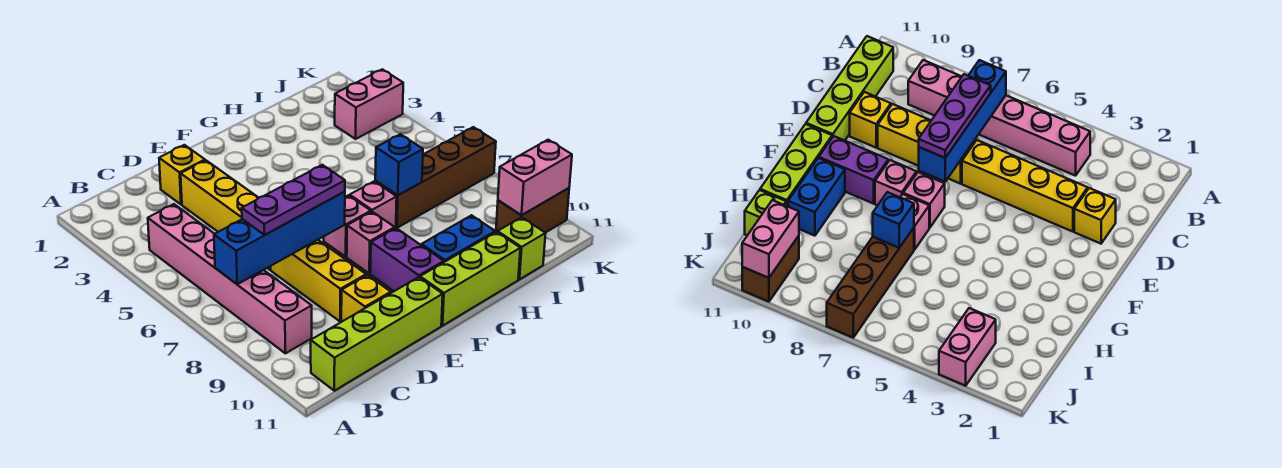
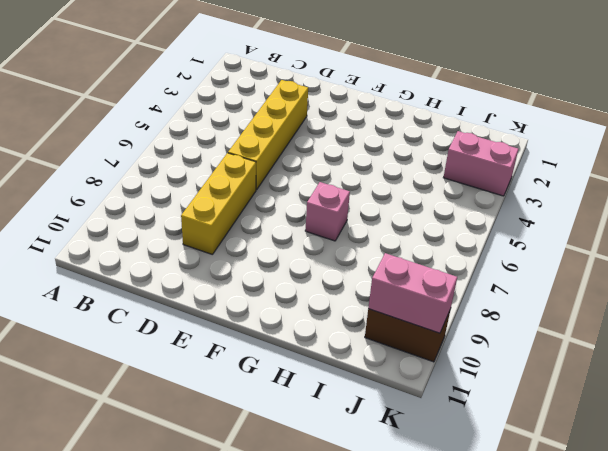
none -> pink 1x6 brick [148,204,312,353]
none -> lime 1x4 brick [311,277,443,391]
none -> yellow 1x1 brick [159,145,205,204]

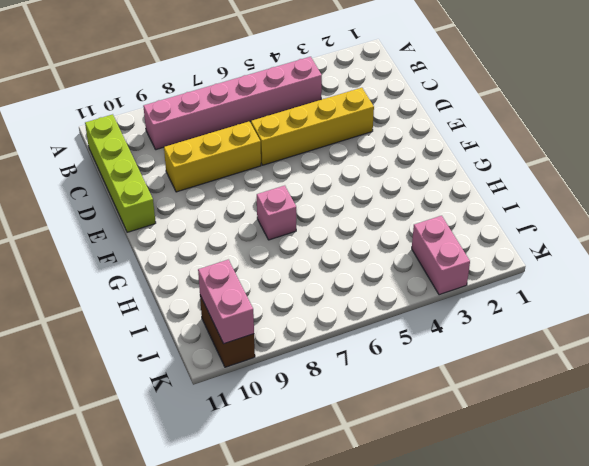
none -> yellow 1x1 brick [159,145,205,204]
none -> yellow 1x1 brick [341,275,391,322]
none -> pink 1x1 brick [324,195,371,257]

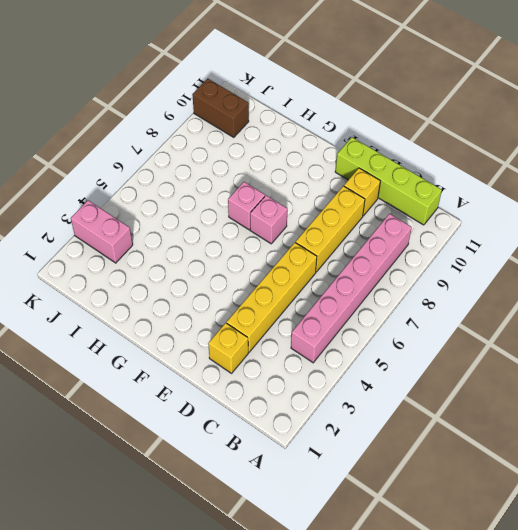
none -> pink 1x1 brick [347,212,395,273]
none -> purple 1x2 brick [370,228,444,291]
none -> lime 1x3 brick [420,232,520,326]

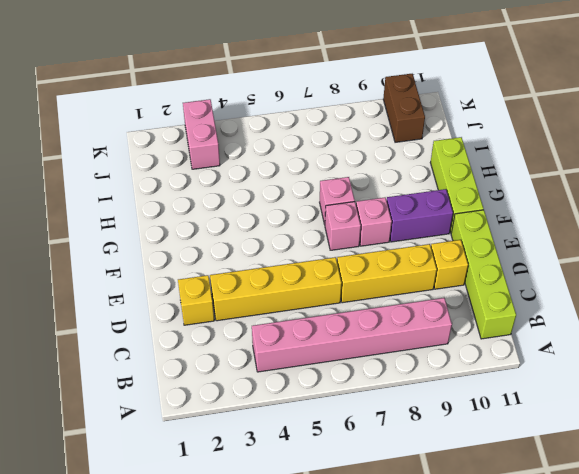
none -> blue 1x2 brick [422,215,495,262]
none -> brown 1x4 brick [375,127,496,228]
none -> lime 1x1 brick [498,217,546,280]

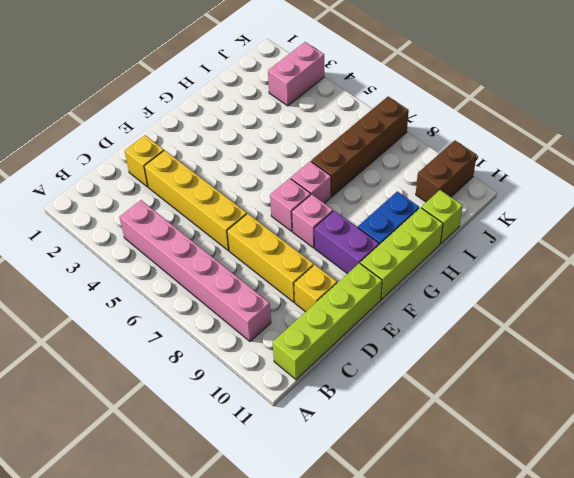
none -> blue 1x4 brick [214,192,345,284]
none -> blue 1x1 brick [375,134,423,195]
none -> pink 1x2 brick [498,140,572,215]

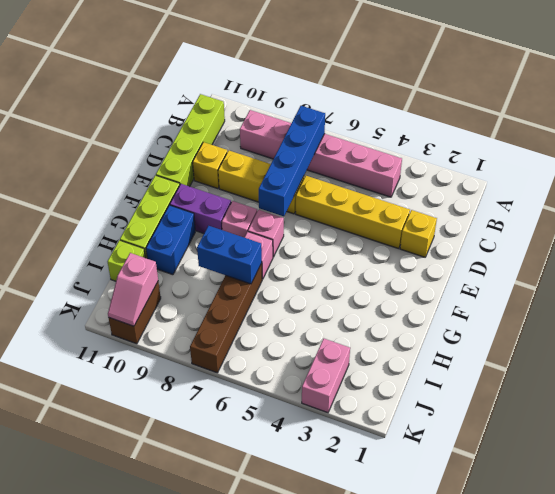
blue 1x2 brick [197,226,262,284] -> blue 1x1 brick [375,134,423,195]
pink 1x2 slope [108,253,158,326] -> pink 1x2 brick [498,140,572,215]
none -> purple 1x3 plate [242,165,345,235]

